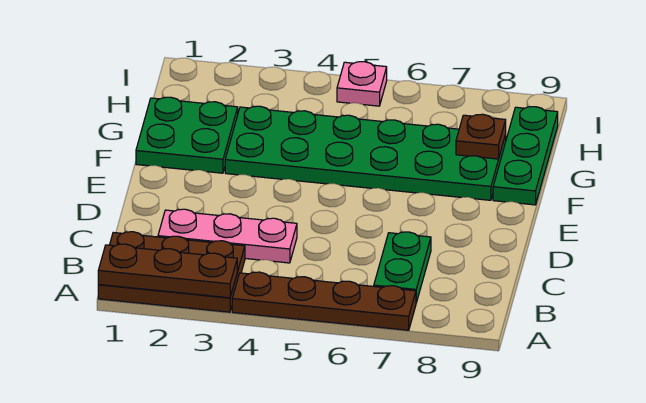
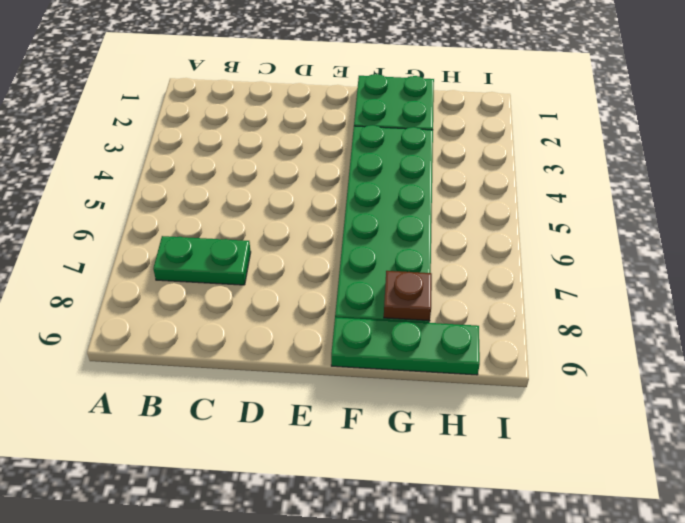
none -> brown 2x3 plate [98,232,245,312]
none -> brown 1x4 plate [232,272,416,330]

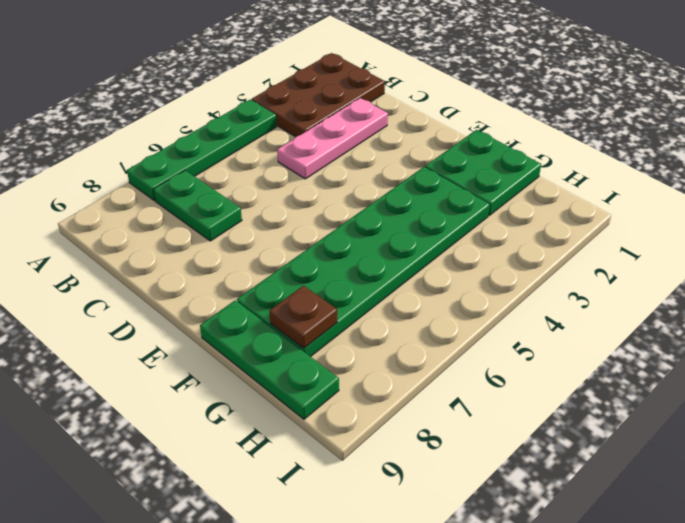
green 1x4 plate [127,99,277,201] -> brown 1x4 plate [232,272,416,330]
none -> pink 1x1 plate [337,62,387,106]
none -> brown 1x3 plate [98,244,237,298]

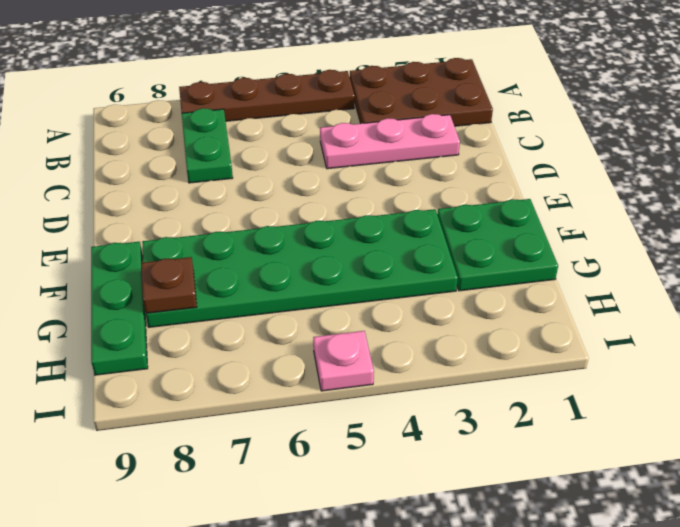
none -> brown 1x3 plate [98,244,237,298]

